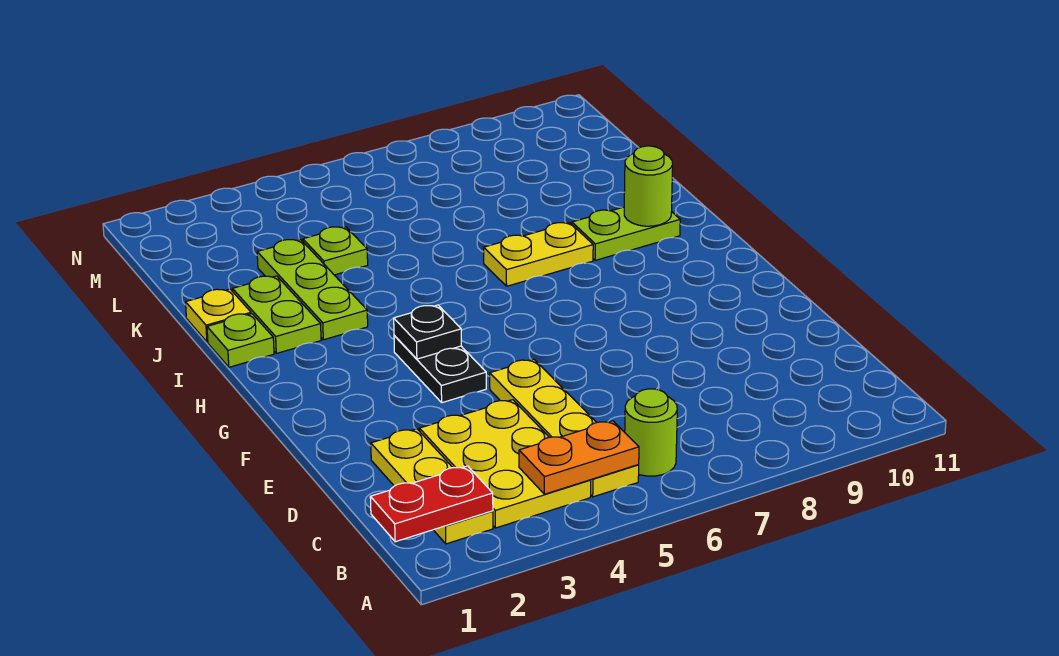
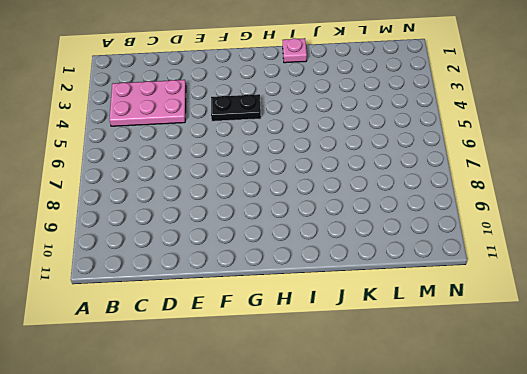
pink 2x3 plate [109,80,186,126] -> yellow 2x3 plate [419,400,591,528]
pink 1x1 plate [283,38,307,63] -> lime 1x1 plate [207,314,274,367]
none -> yellow 1x3 plate [371,429,493,544]
none -> yellow 1x4 plate [490,359,639,497]
none -> lime 1x1 round brick [625,389,677,476]

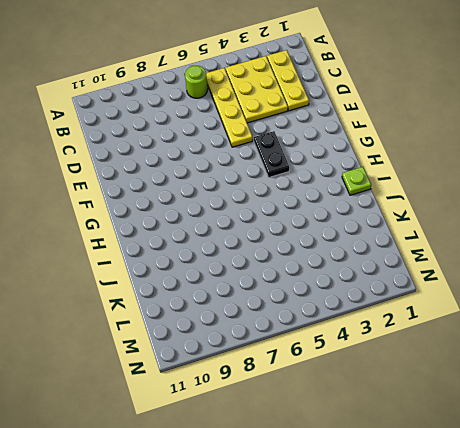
none -> lime 1x2 plate [233,276,321,353]
none -> lime 1x3 plate [257,240,368,340]
none -> yellow 1x2 plate [484,223,593,286]

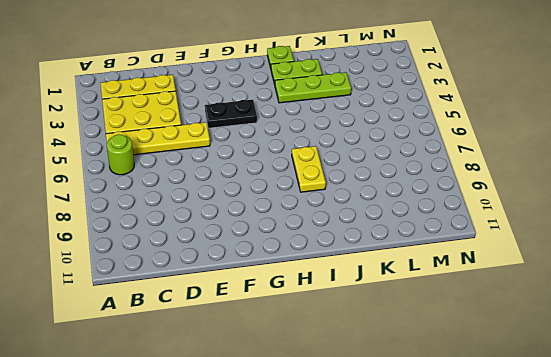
none -> lime 1x2 plate [572,207,680,260]
none -> yellow 1x1 plate [186,289,251,342]
none -> lime 1x1 plate [303,227,368,275]

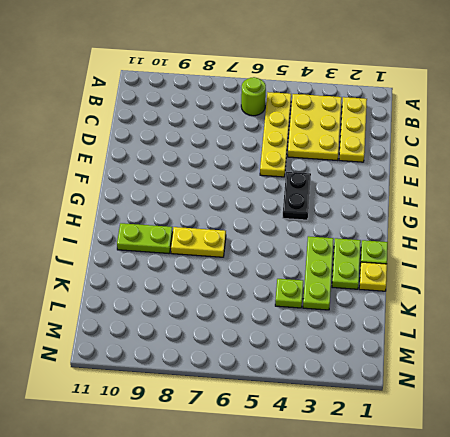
none -> red 1x2 plate [370,466,493,542]
none -> orange 1x2 plate [519,421,639,494]
none -> black 1x1 plate [394,305,461,359]

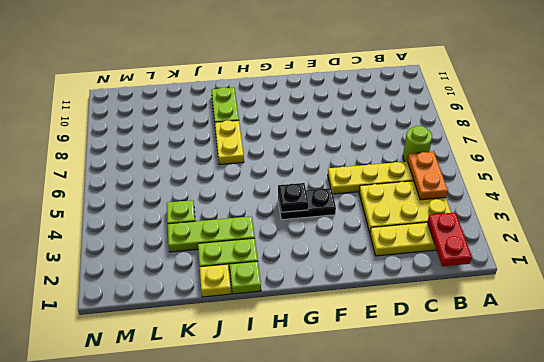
none -> lime 1x1 round brick [624,146,673,226]

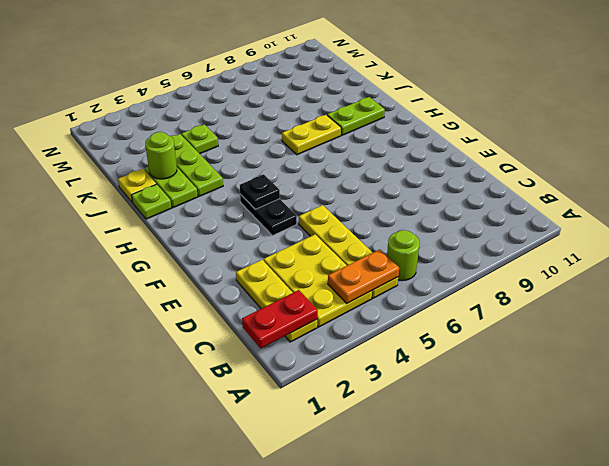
lime 1x1 round brick [145,132,177,179] -> lime 1x1 round brick moved to [624,146,673,226]

